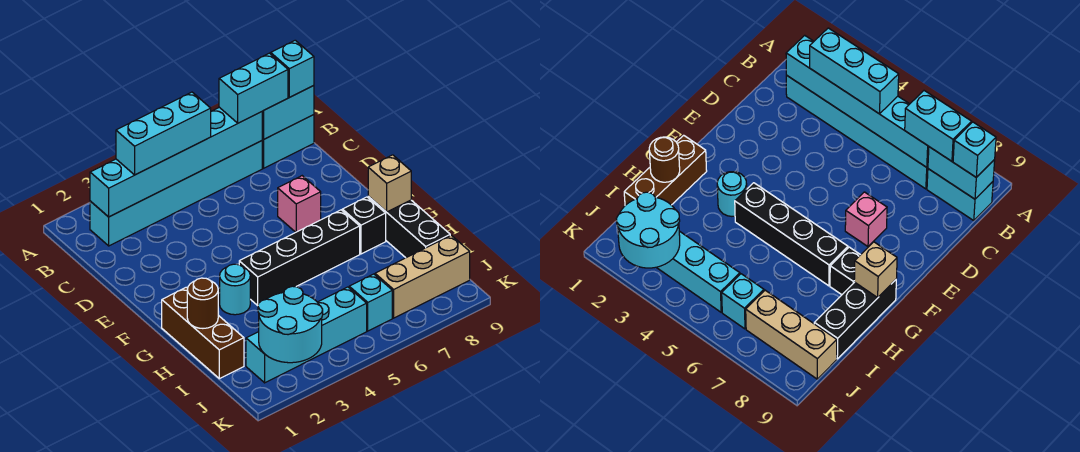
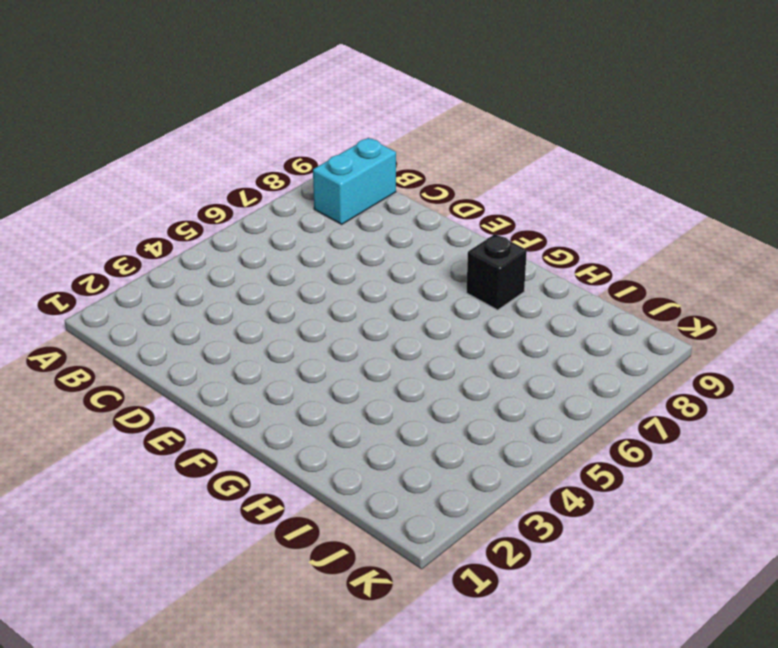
none -> cyan 1x6 brick [90,141,262,246]
none -> pink 1x1 brick [278,176,321,232]
none -> brown 1x3 brick [162,287,244,379]

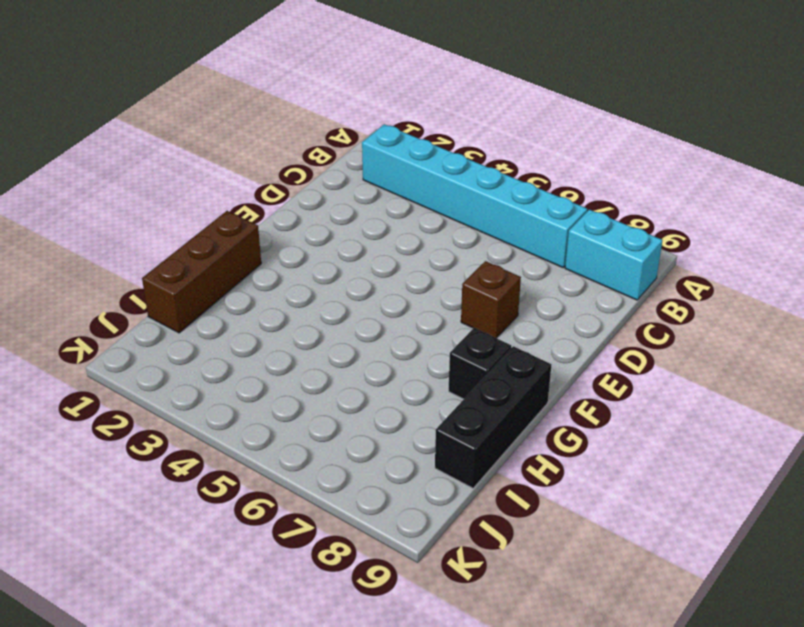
brown 1x1 brick [461,261,521,338] -> pink 1x1 brick [278,176,321,232]
none -> cyan 1x1 round brick [220,264,250,315]
none -> black 1x4 brick [239,210,360,305]
none -> cyan 1x4 brick [246,287,367,383]

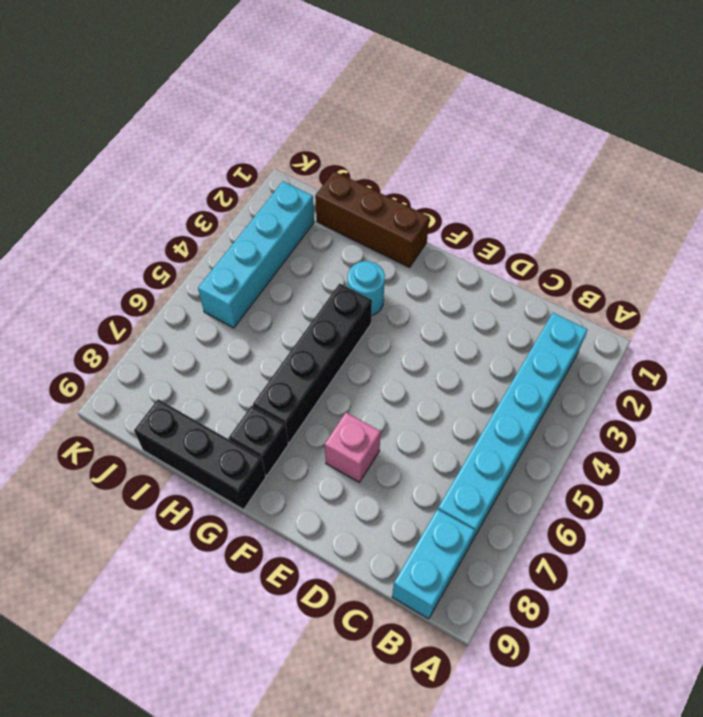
none -> cyan 1x1 brick [349,274,392,331]
none -> tan 1x3 brick [375,235,470,318]
none -> cyan 1x6 brick [90,107,262,217]

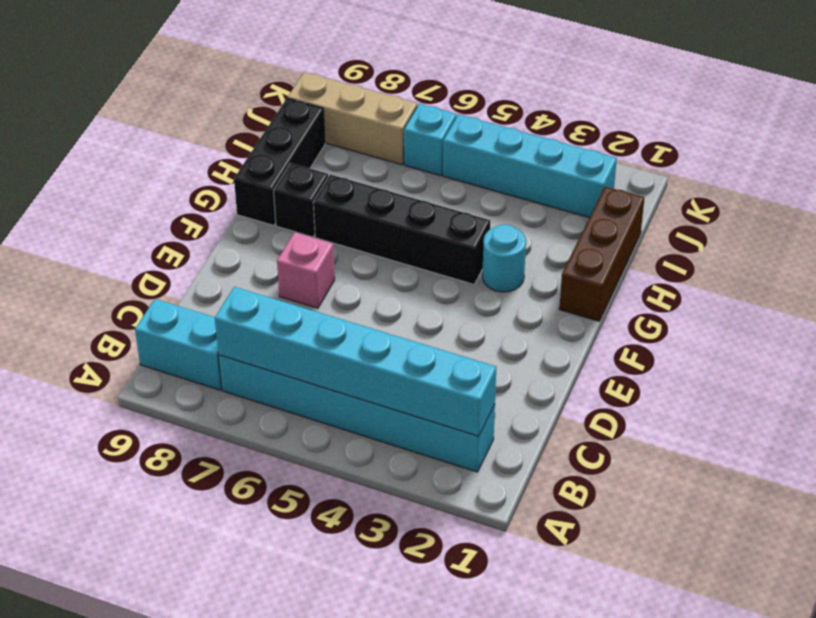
none -> cyan 1x2 brick [262,86,314,140]
none -> tan 1x1 brick [368,155,411,212]
none -> brown 1x1 round brick [187,278,218,328]

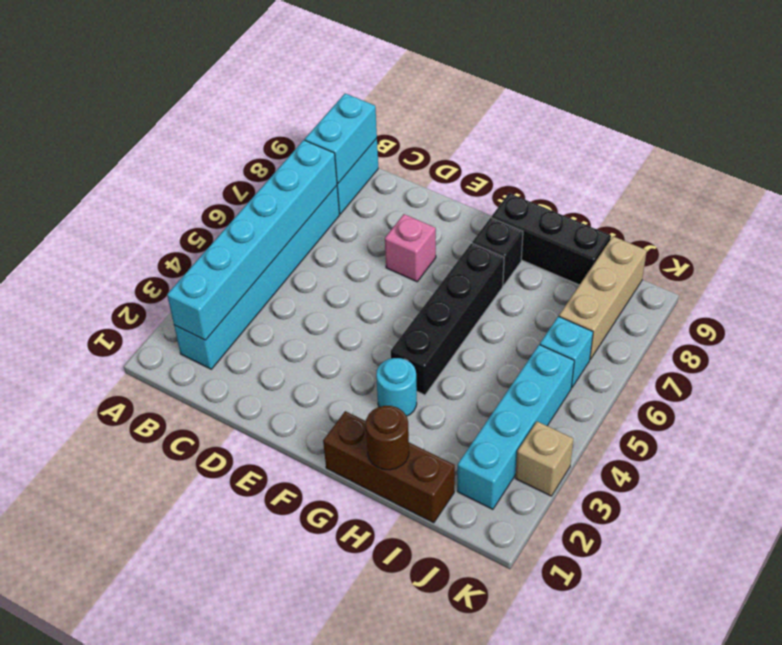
tan 1x1 brick [515,421,573,496] -> tan 1x1 brick moved to [368,155,411,212]
none -> cyan 2x2 round brick [258,286,323,363]
none -> cyan 1x3 brick [116,92,211,175]
none -> cyan 1x2 brick [219,53,288,123]

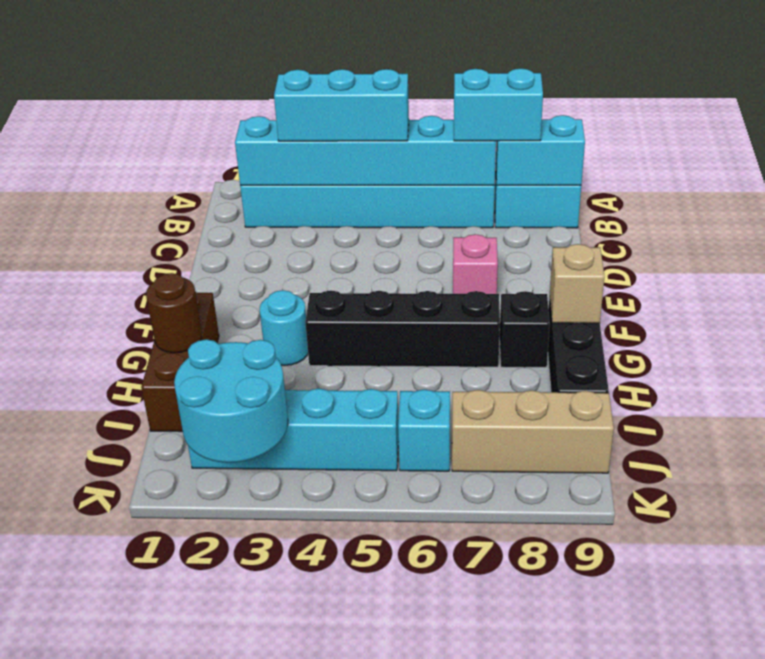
none -> cyan 1x1 brick [271,40,314,97]

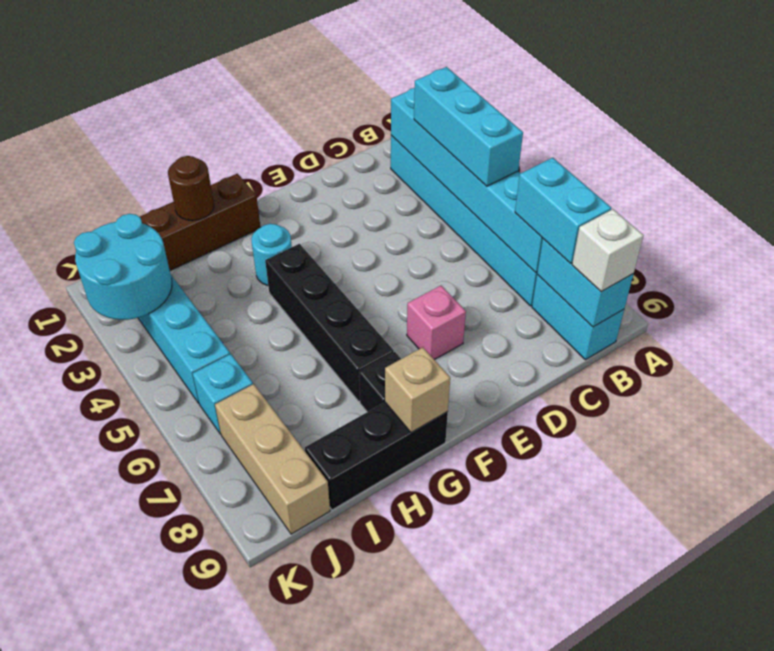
white 1x1 brick [572,209,644,292] -> cyan 1x1 brick [271,40,314,97]

